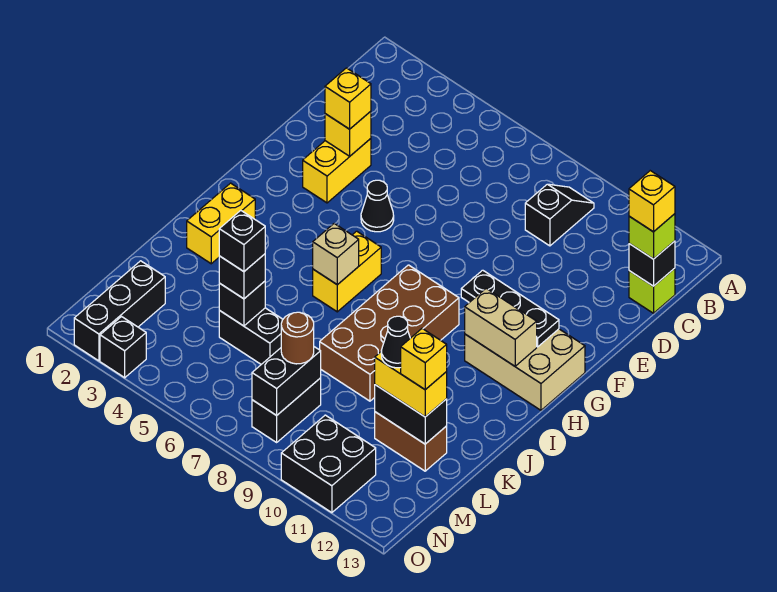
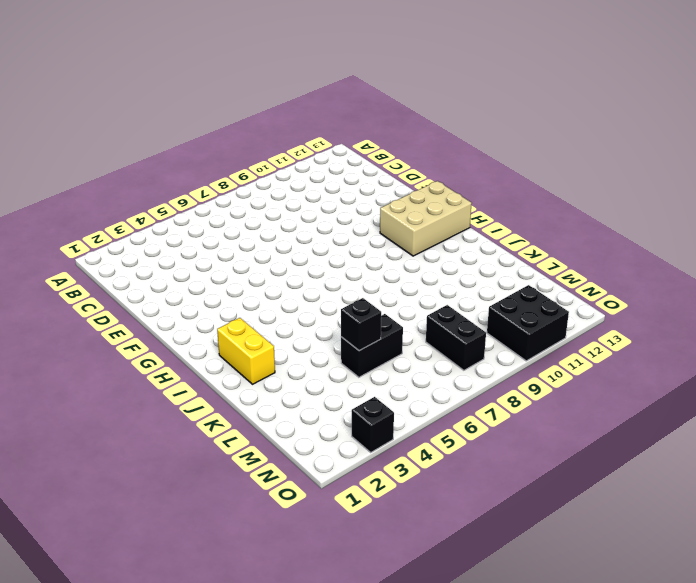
none -> black 1x2 slope [525,184,594,246]
none -> lime 1x1 brick [629,268,675,313]
none -> yellow 1x2 brick [303,139,371,203]
none -> black 1x1 cone [361,180,394,232]

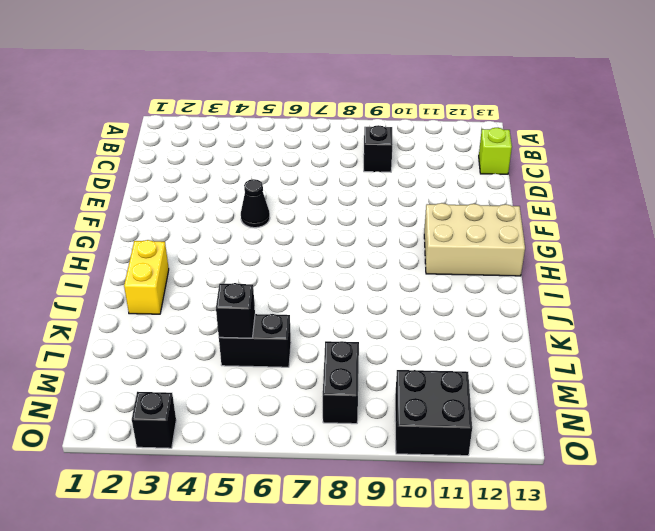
none -> yellow 1x2 brick [303,139,371,203]
none -> yellow 1x2 brick [313,231,381,312]
none -> brown 2x4 brick [320,265,459,401]
none -> brown 1x2 brick [375,412,447,471]

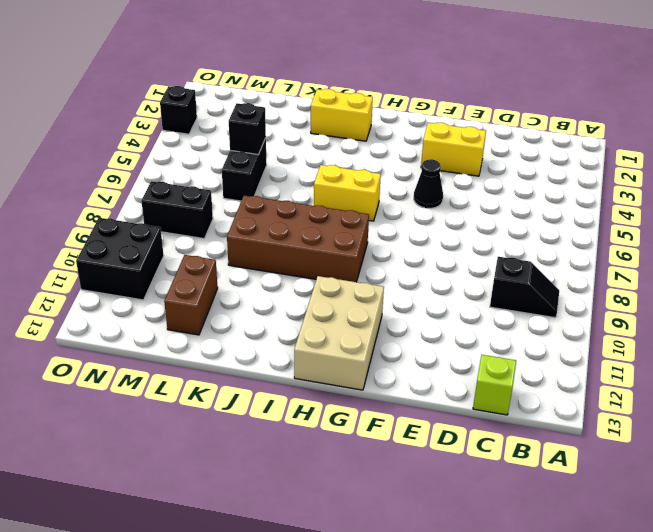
none -> black 1x3 brick [74,261,165,361]
none -> black 1x1 brick [629,241,675,286]
none -> yellow 1x1 brick [325,111,371,156]
none -> black 1x3 plate [461,270,559,347]

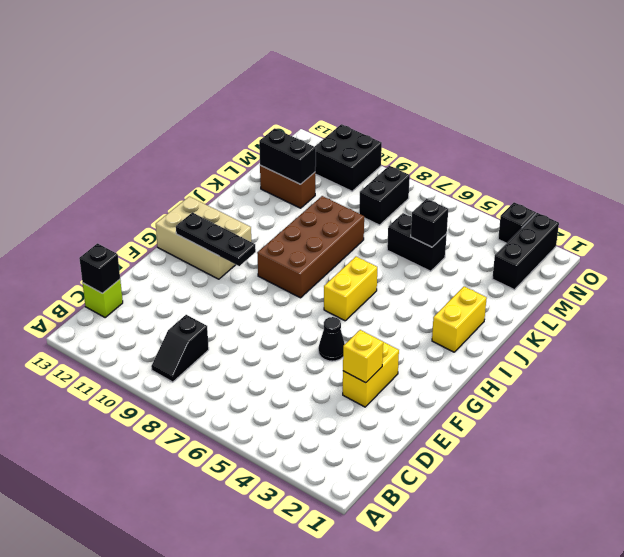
none -> tan 1x2 brick [465,288,537,366]
none -> tan 1x1 brick [313,224,359,285]
none -> black 1x2 brick [252,347,321,415]
none -> lime 1x1 brick [629,214,675,259]

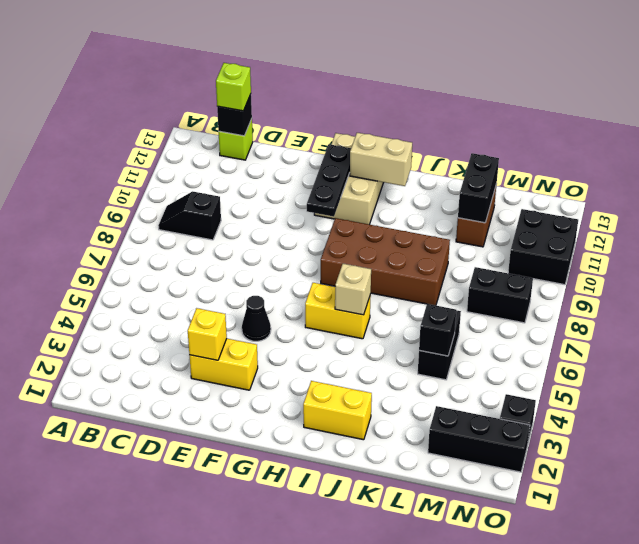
tan 1x2 brick [350,133,412,186] -> tan 1x2 brick turned to [465,288,537,366]
none -> black 1x2 brick [252,347,321,415]
none -> yellow 1x1 brick [325,68,371,129]
none -> black 1x1 brick [219,254,265,299]
none -> yellow 1x2 brick [375,352,447,417]

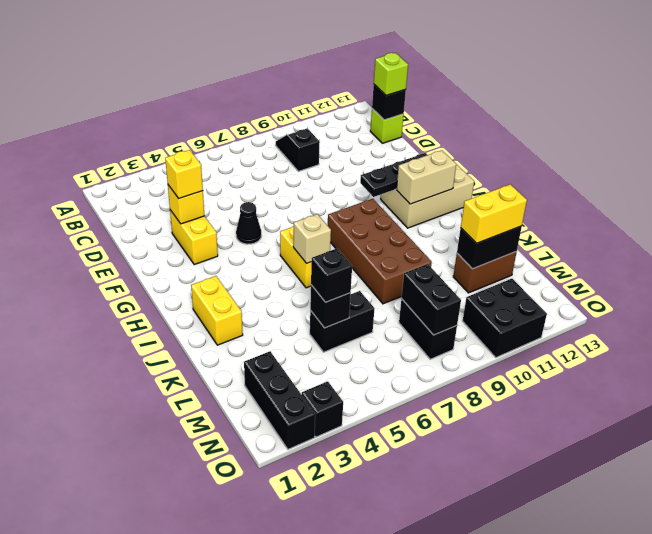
none -> brown 1x1 round brick [281,312,314,364]
none -> yellow 1x1 brick [629,171,675,232]
none -> black 1x1 brick [219,210,265,272]
none -> black 1x1 cone [381,316,410,368]

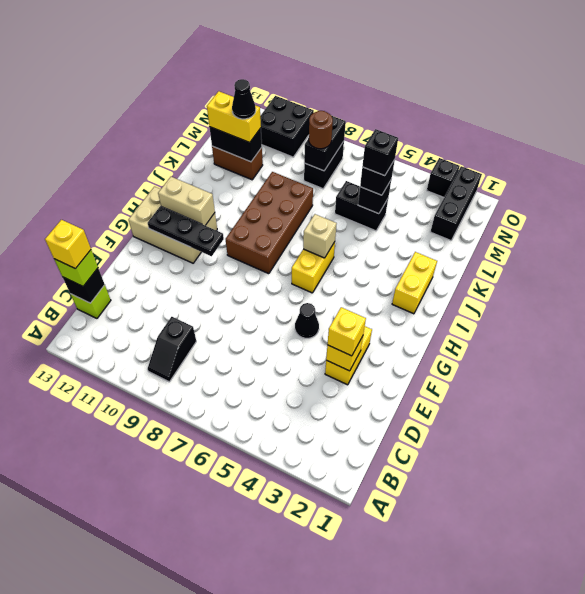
none -> yellow 1x1 brick [401,329,447,390]

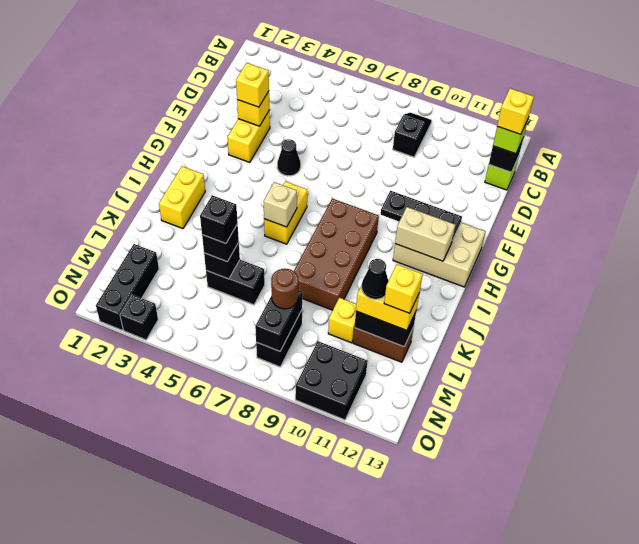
yellow 1x1 brick [328,298,356,343] -> none

